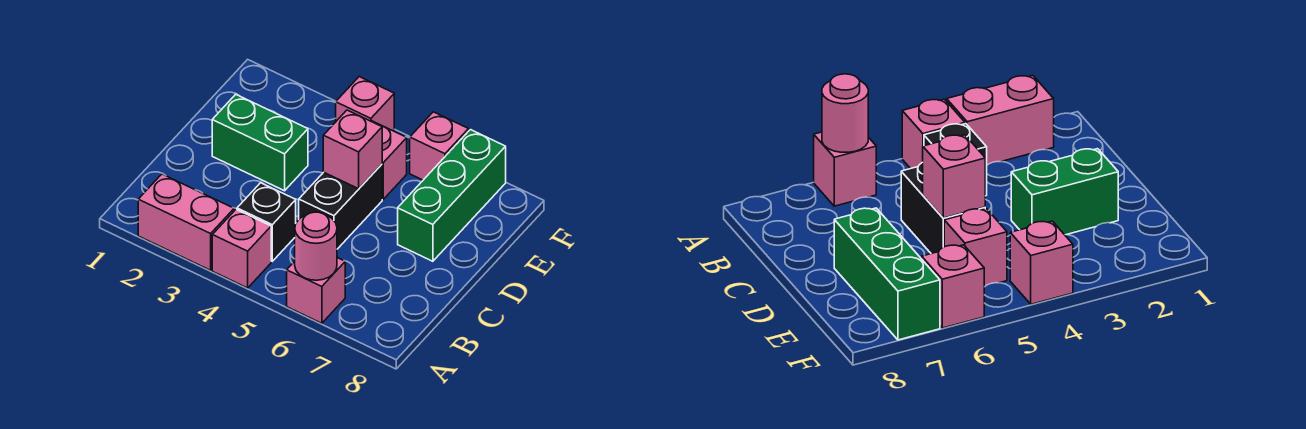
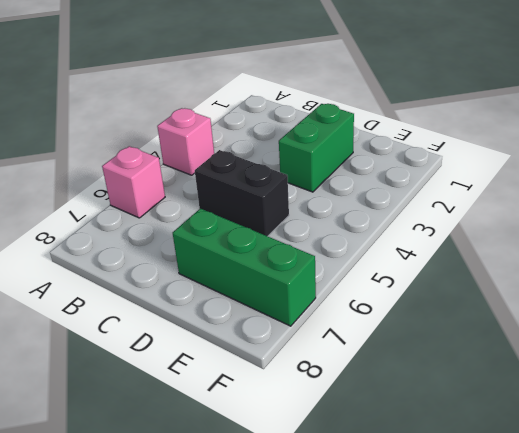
none -> pink 1x2 brick [138,174,234,270]
none -> black 1x1 brick [237,183,296,261]
none -> pink 1x1 brick [371,121,407,199]

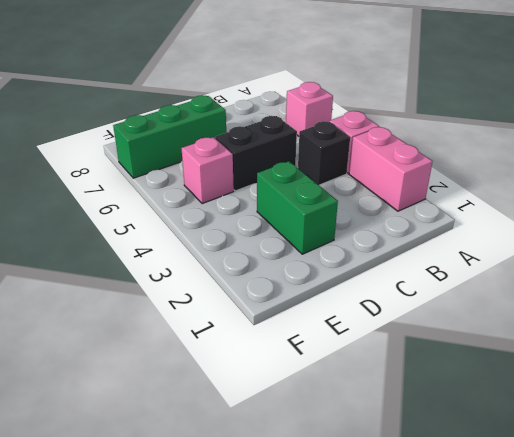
none -> pink 1x1 brick [336,77,394,131]
none -> pink 1x1 brick [410,112,469,180]
none -> pink 1x1 round brick [295,212,337,280]

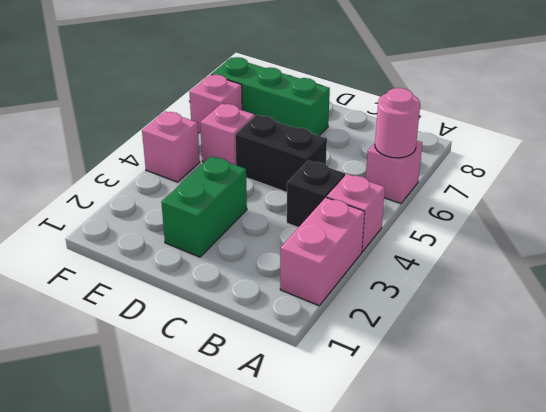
none -> pink 1x1 brick [323,110,382,189]

